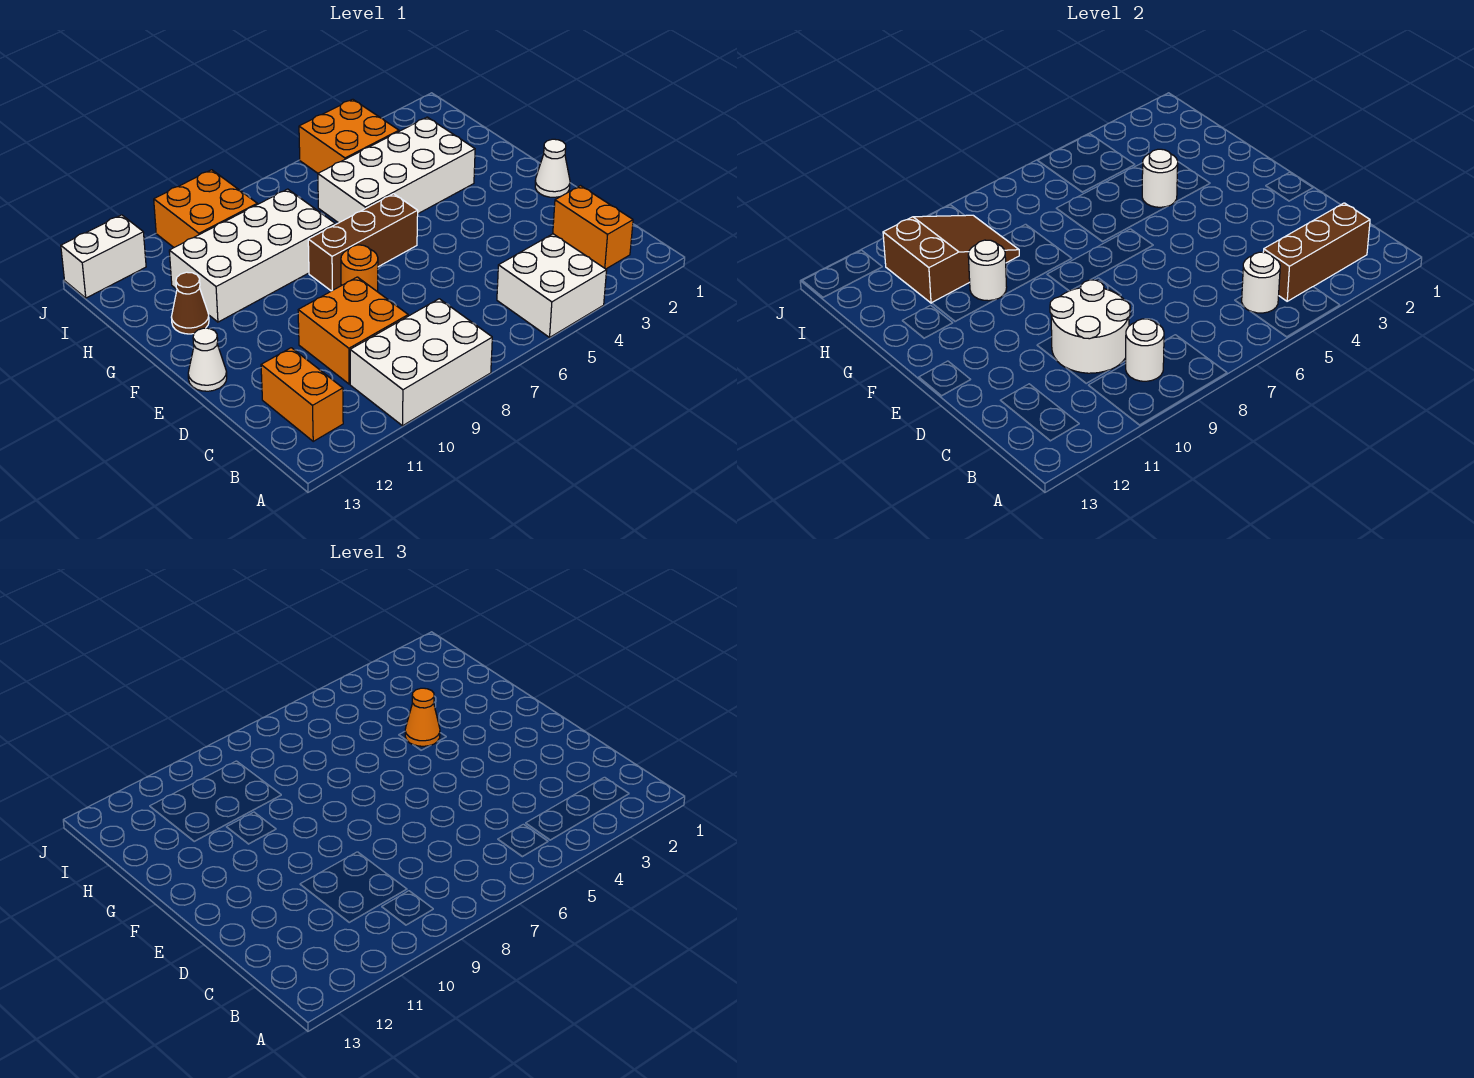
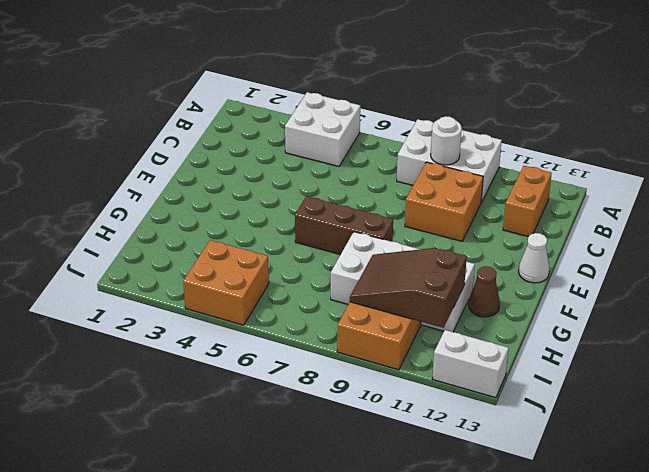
none -> orange 1x2 brick [553,186,633,269]
none -> white 1x1 cone [535,139,570,197]
none -> orange 1x1 round brick [341,245,378,292]

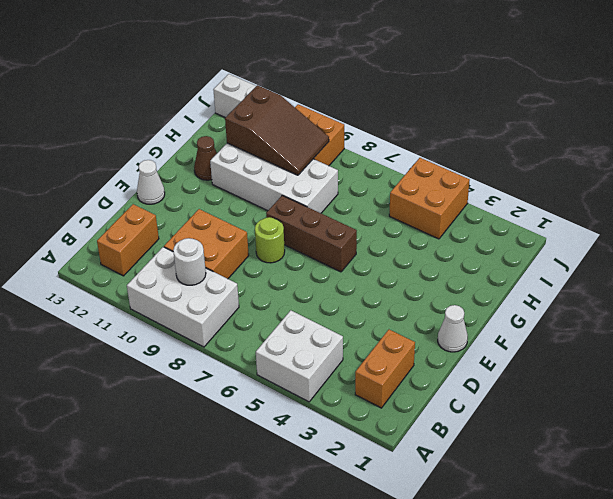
lime 1x1 round brick [255,217,285,263] -> orange 1x1 round brick [341,245,378,292]
none -> white 2x4 brick [318,117,475,223]
none -> brown 1x3 brick [1263,203,1370,301]
none -> white 1x1 round brick [1242,252,1280,313]

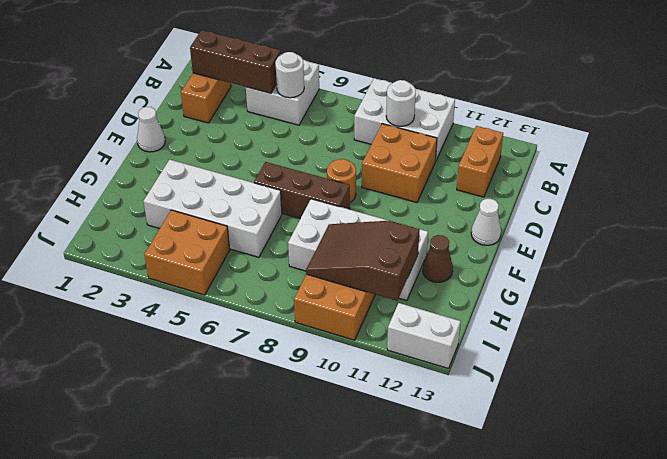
none -> white 2x2 round brick [1050,280,1130,373]
none -> white 1x1 round brick [1142,149,1178,207]
none -> white 1x1 round brick [968,240,1007,301]

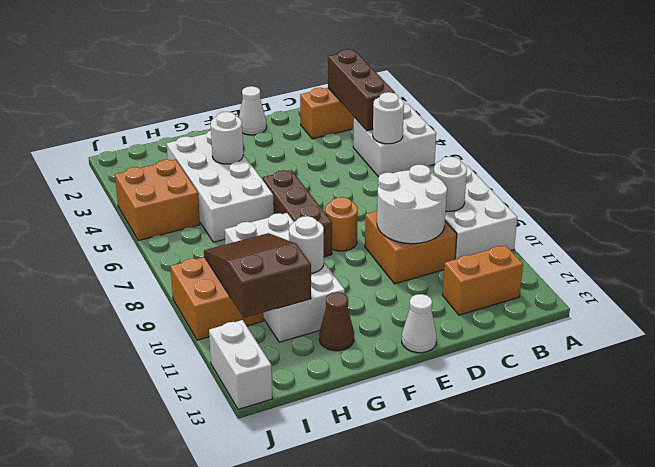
none -> orange 1x1 cone [405,688,440,746]

